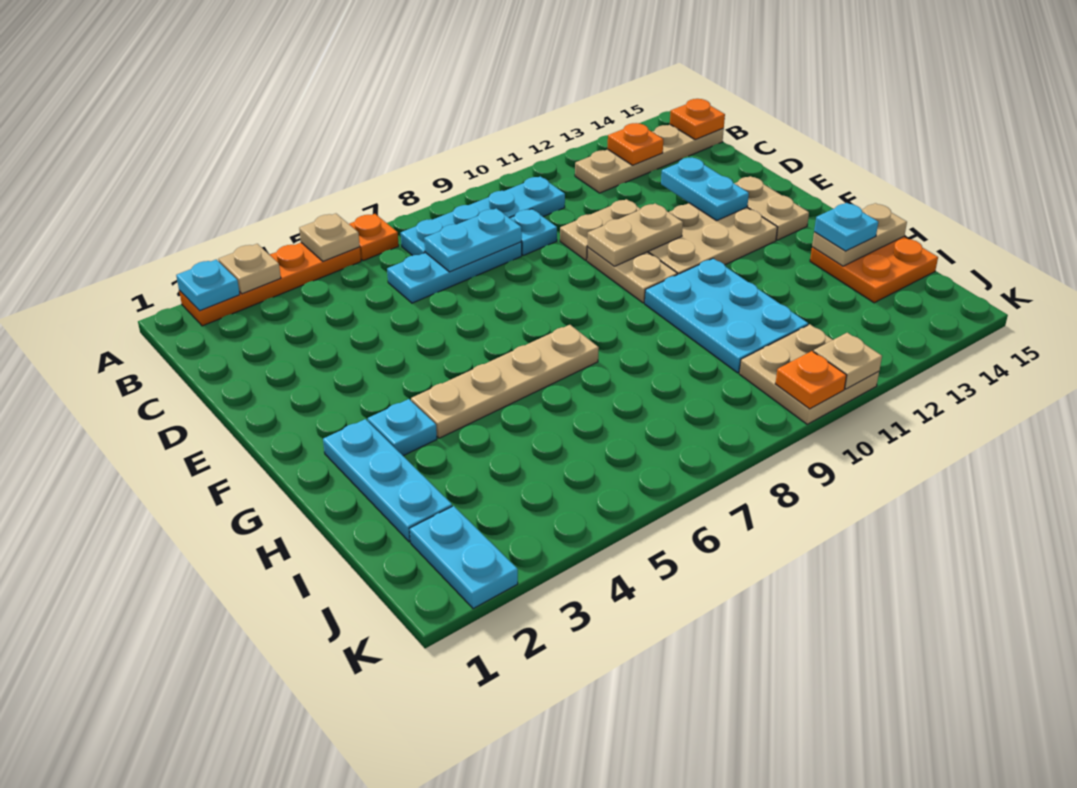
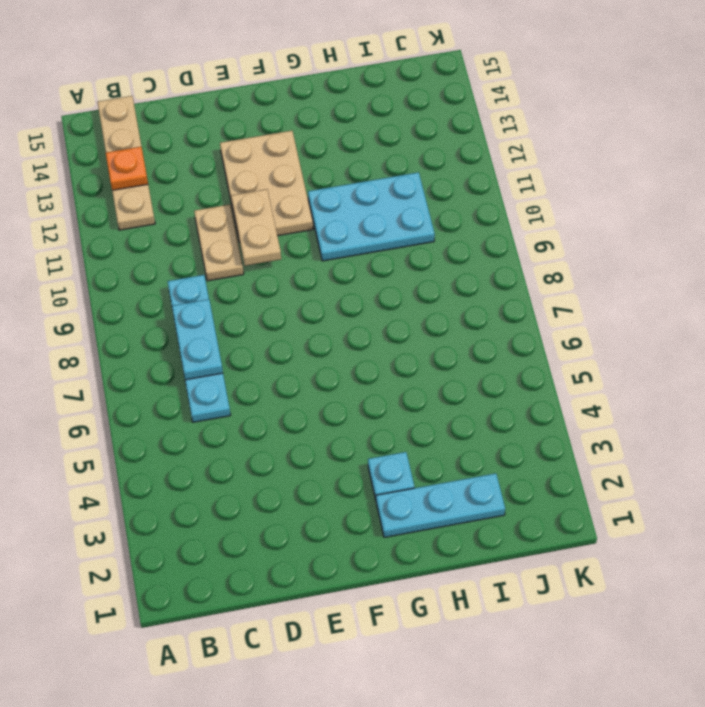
none -> orange 1x4 plate [179,243,361,326]
none -> orange 1x1 plate [349,214,399,261]
none -> cyan 1x4 plate [401,176,565,256]

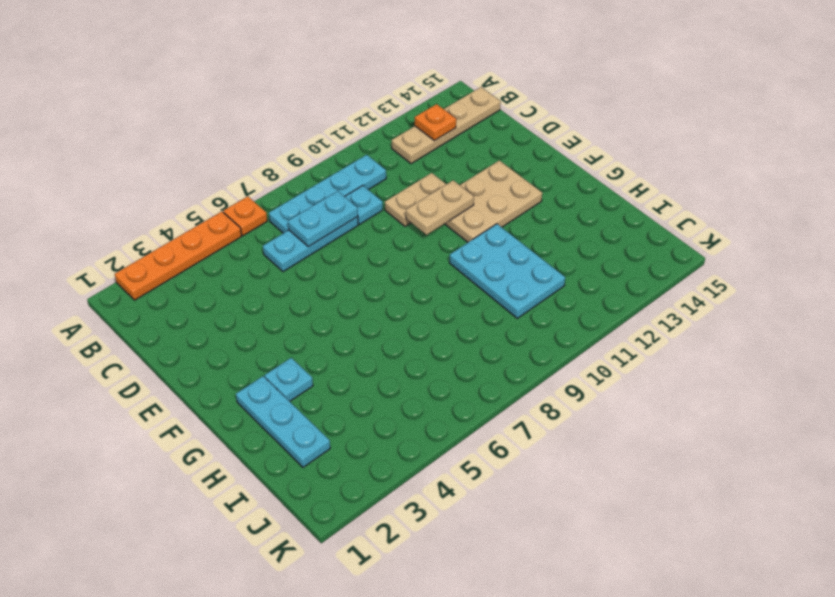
none -> tan 1x2 plate [587,248,677,303]
none -> tan 1x2 plate [734,176,809,240]
none -> tan 1x4 plate [411,325,599,438]

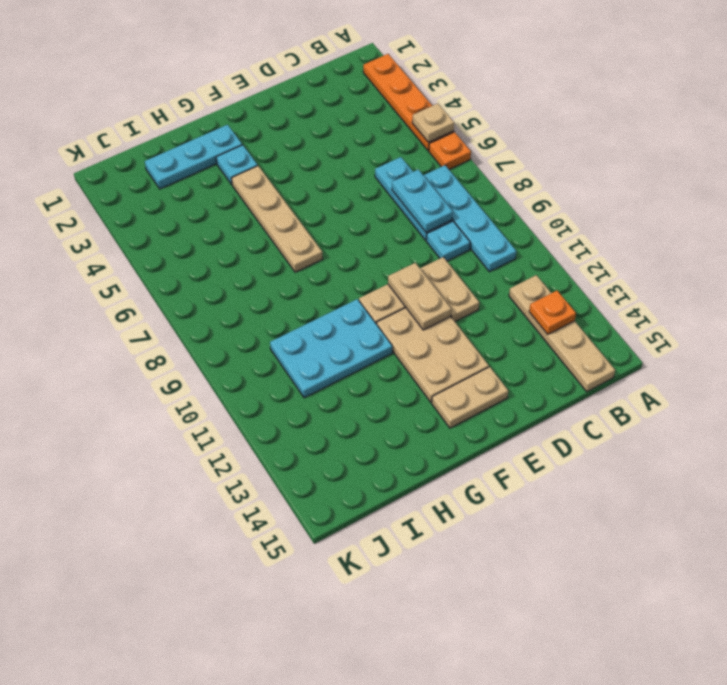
none -> orange 2x2 plate [810,237,938,303]
none -> cyan 1x2 plate [410,506,518,609]
none -> tan 2x2 plate [739,324,879,424]

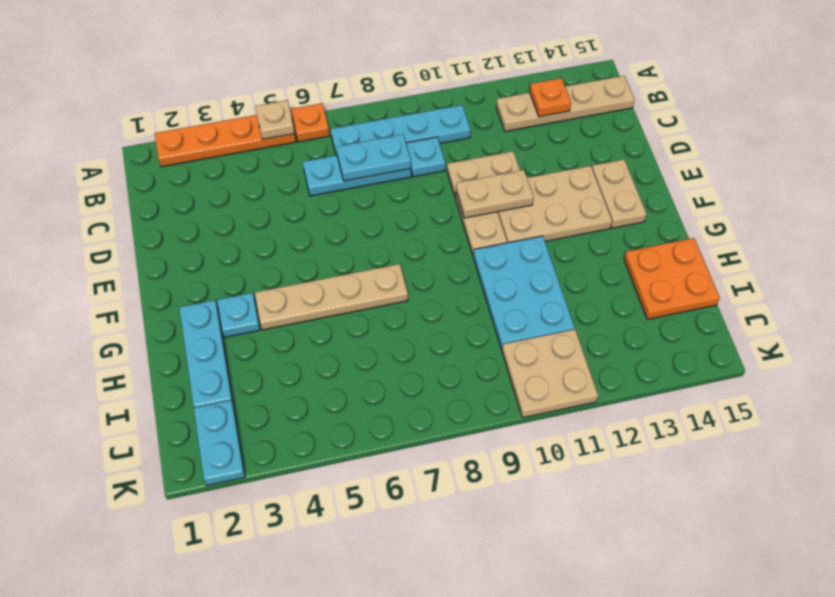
none -> cyan 1x1 plate [176,260,240,311]
none -> tan 1x1 plate [218,244,281,294]
none -> orange 1x1 plate [670,99,725,140]

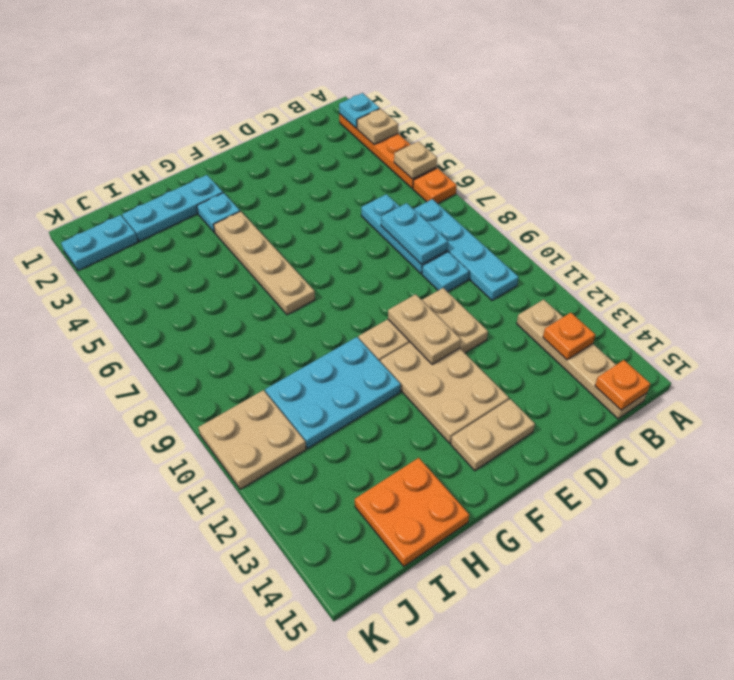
none -> cyan 1x2 plate [661,158,749,221]
none -> tan 1x2 plate [812,203,907,266]
none -> orange 1x1 plate [775,351,847,409]

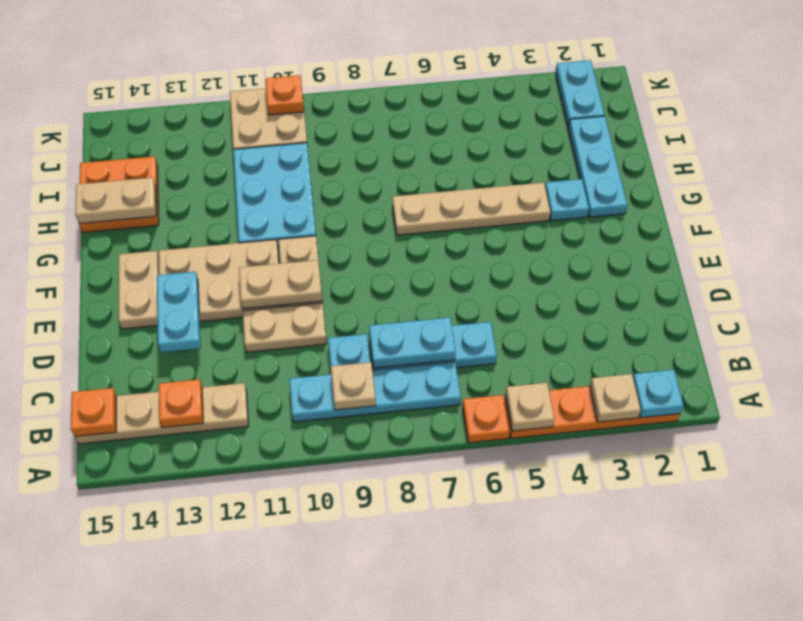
tan 1x1 plate [331,362,376,410] -> tan 1x1 plate moved to [814,333,882,389]
none -> cyan 1x1 plate [814,203,878,251]

